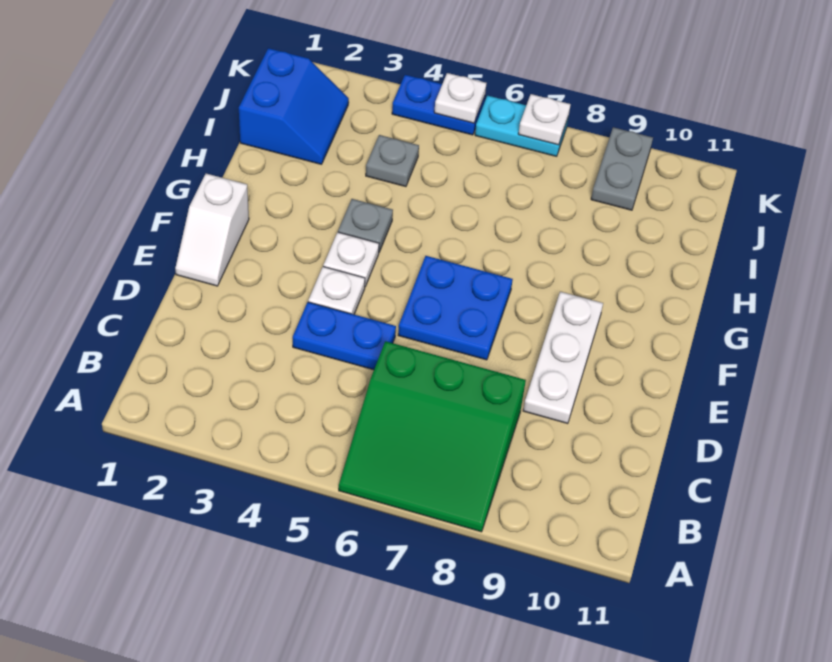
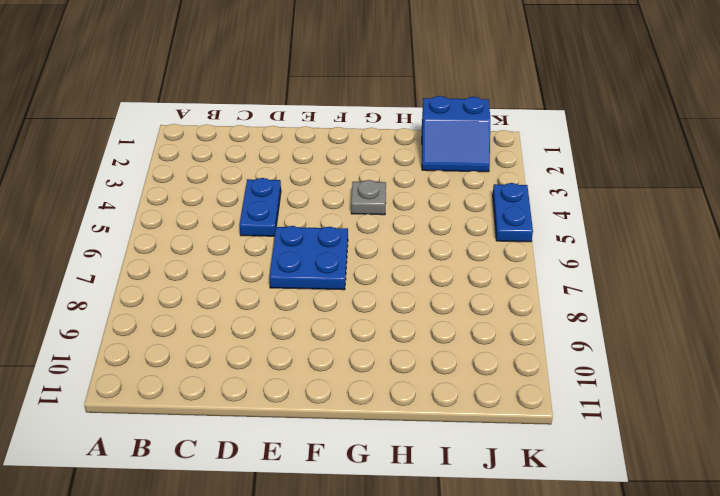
none -> green 3x3 slope [339,341,526,532]
none -> white 1x3 plate [523,292,603,424]
none -> white 1x2 slope [175,174,249,286]

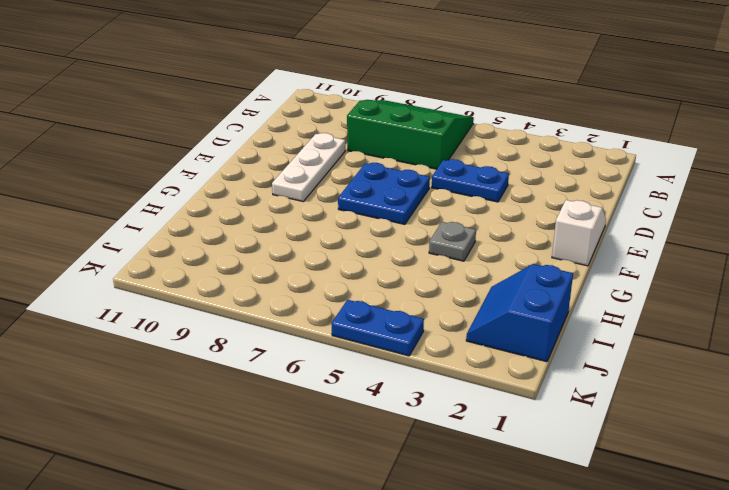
none -> white 1x1 plate [308,267,365,314]
none -> white 1x1 plate [323,232,379,286]
none -> grey 1x1 plate [366,135,419,187]

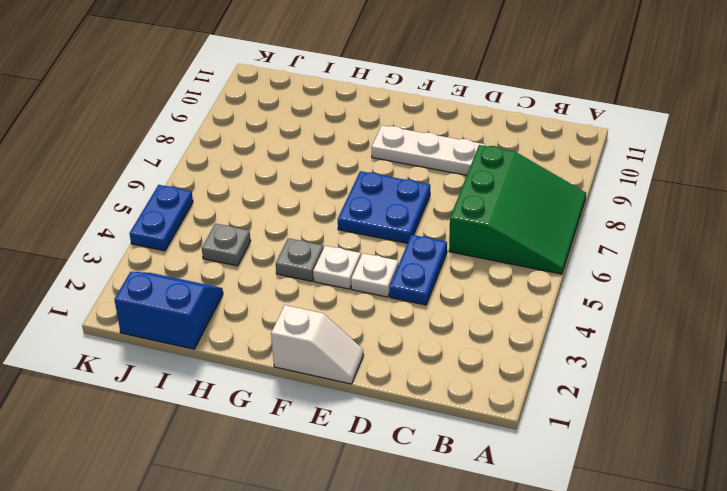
none -> grey 1x2 plate [591,127,653,210]
none -> cyan 1x2 plate [475,96,568,156]
none -> white 1x1 plate [434,73,486,123]

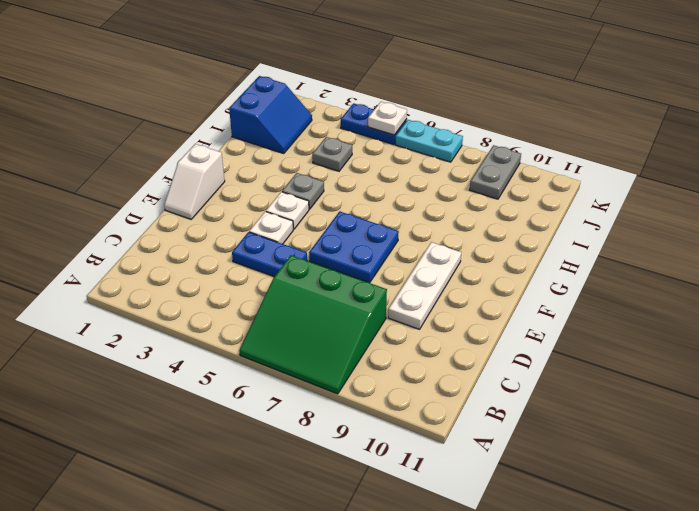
none -> white 1x1 plate [518,94,571,145]

